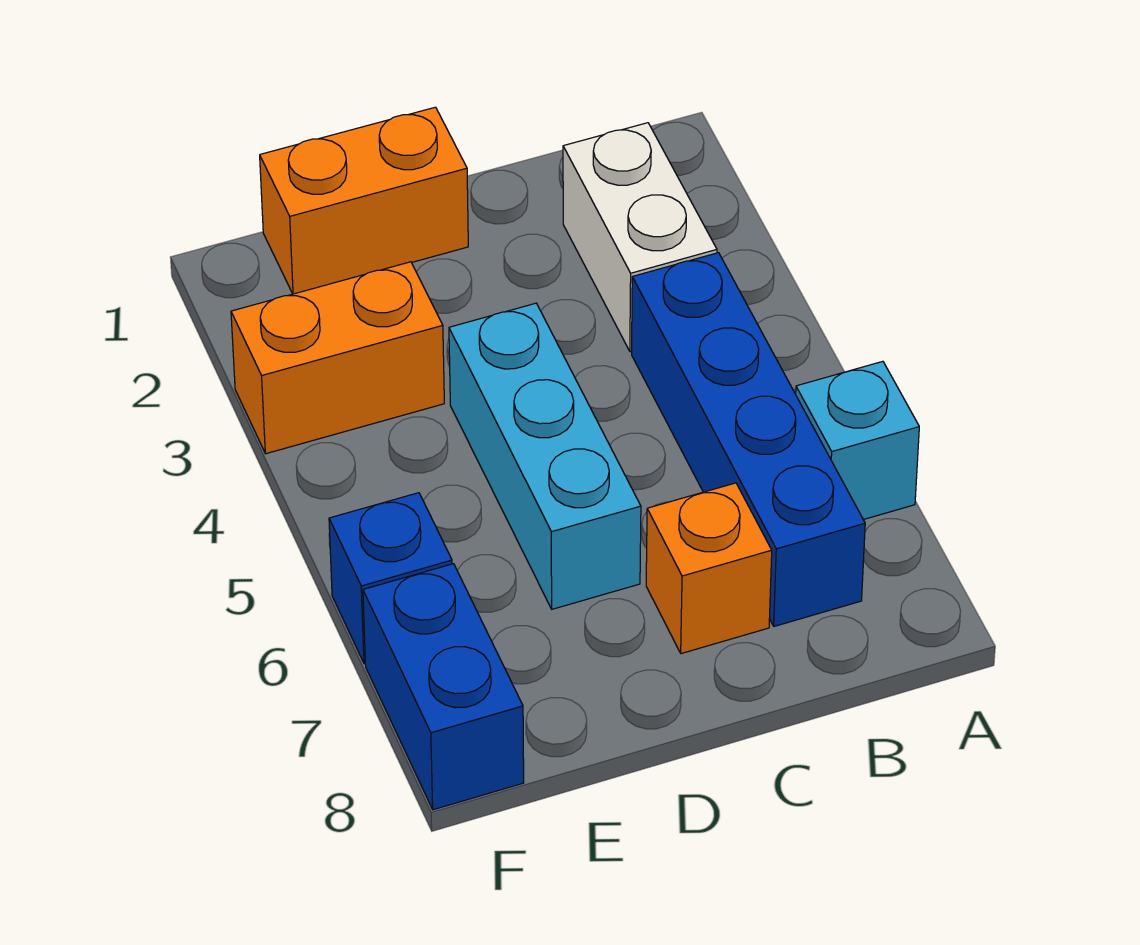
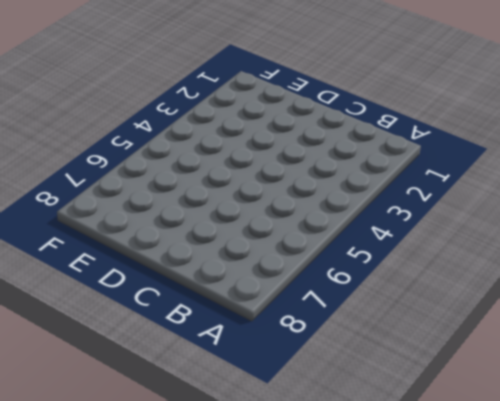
none -> cyan 1x1 brick [796,361,919,520]
none -> white 1x2 brick [563,123,717,352]

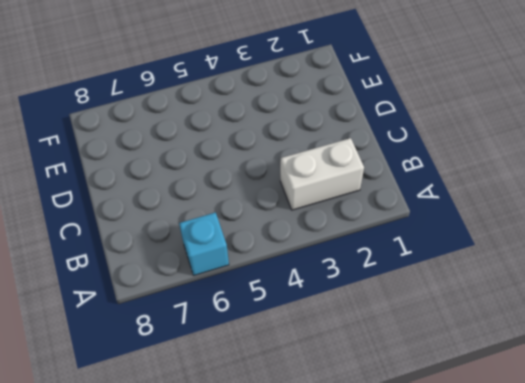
none -> blue 1x4 brick [632,253,865,626]
none -> orange 1x1 brick [646,483,772,654]

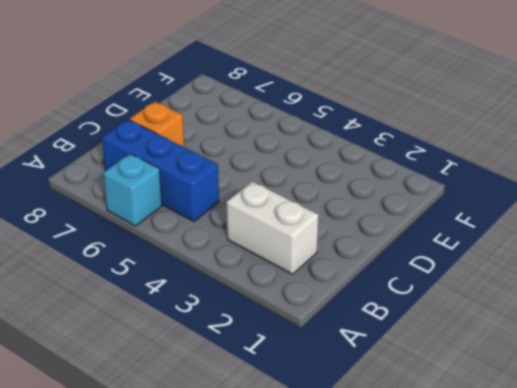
blue 1x3 brick [102,119,219,222] -> blue 1x4 brick [632,253,865,626]
none -> orange 1x2 brick [260,107,468,294]
none -> cyan 1x3 brick [449,303,641,609]

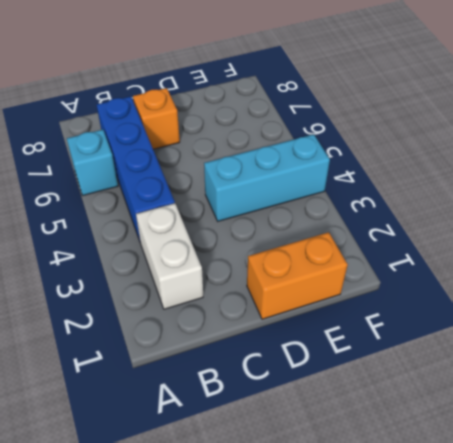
cyan 1x3 brick [204,134,330,221] -> cyan 1x3 brick turned to [449,303,641,609]
none -> orange 1x2 brick [231,262,444,454]
none -> blue 1x1 brick [329,493,452,664]

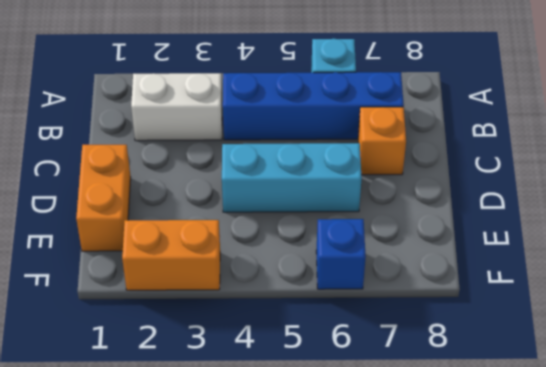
orange 1x2 brick [122,220,220,290] -> orange 1x2 brick turned to [231,262,444,454]
none -> blue 1x2 brick [363,564,524,810]

